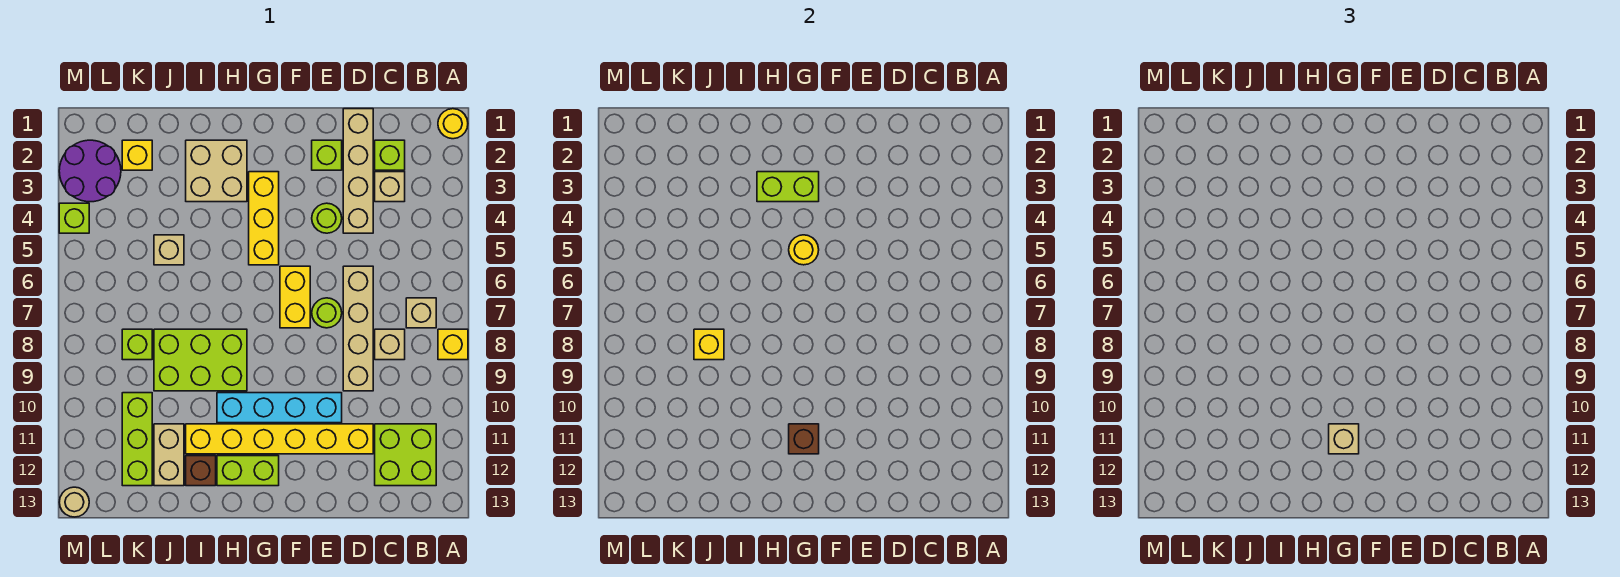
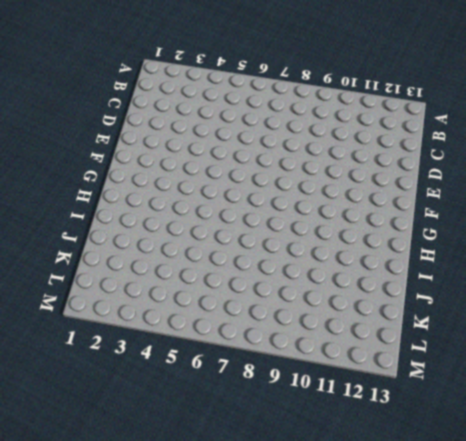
none -> yellow 1x1 round brick [438,109,468,139]
none -> yellow 1x1 brick [438,329,468,360]
none -> tan 1x1 brick [406,298,436,328]
none -> lime 2x2 brick [375,424,436,486]

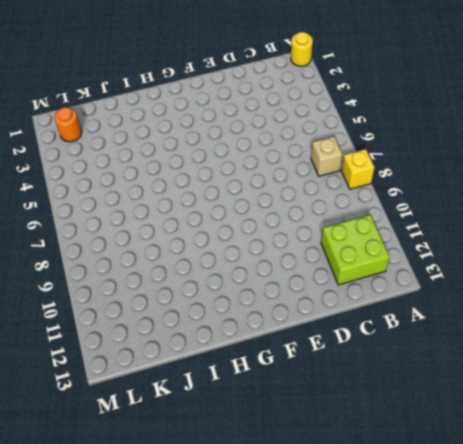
orange 1x1 round brick [54,107,82,142] -> purple 2x2 round brick [59,140,121,202]
none -> lime 1x1 brick [375,140,405,170]
none -> tan 1x1 brick [375,172,405,202]
none -> tan 1x1 brick [375,329,405,360]
none -> tan 1x4 brick [343,109,373,233]

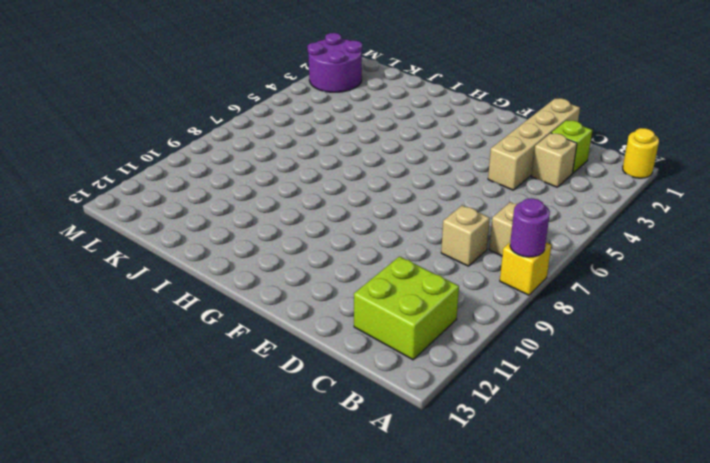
purple 1x1 round brick [510,198,550,257] -> none
none -> tan 1x4 brick [343,266,373,391]
none -> yellow 1x6 brick [186,424,373,454]
none -> lime 1x1 brick [312,140,342,170]
none -> lime 1x1 round brick [312,203,342,233]

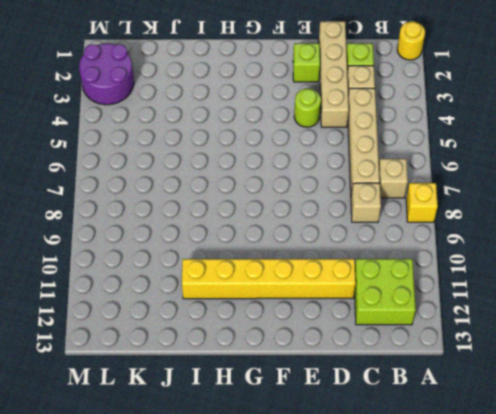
tan 1x4 brick [348,88,380,194] -> tan 1x4 brick moved to [343,266,373,391]
none -> lime 1x1 round brick [312,298,342,328]
none -> cyan 1x4 brick [217,393,342,423]
none -> yellow 1x2 brick [280,266,310,328]
none -> yellow 1x3 brick [249,172,279,265]

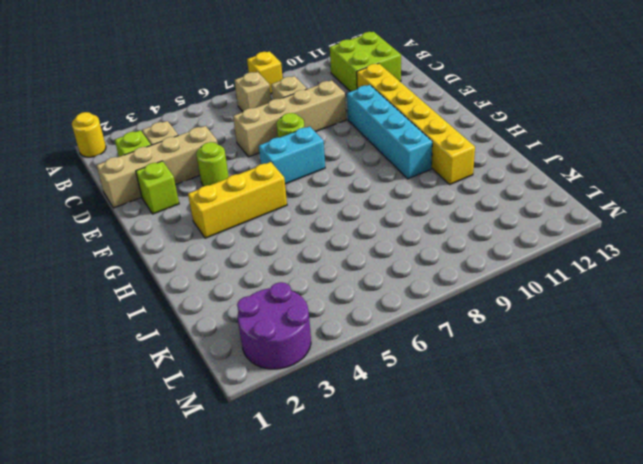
cyan 1x2 brick [259,126,325,184] -> yellow 1x2 brick [280,266,310,328]
none -> lime 1x2 brick [217,456,279,486]
none -> tan 2x2 brick [186,140,247,202]
none -> lime 2x3 brick [154,329,247,391]
none -> brown 1x1 brick [186,456,216,486]

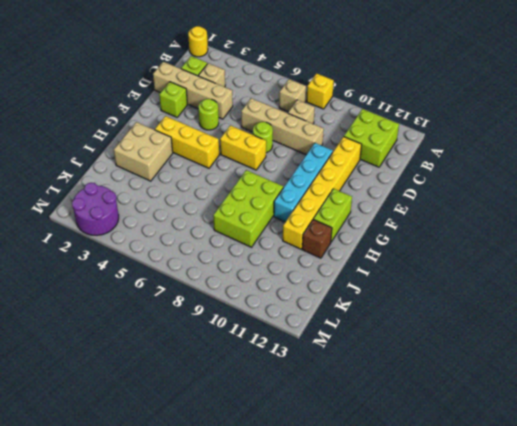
none -> tan 1x1 brick [154,235,184,265]
none -> tan 1x2 brick [154,424,184,486]
none -> yellow 1x1 brick [122,140,152,170]
none -> lime 1x1 brick [122,329,152,360]

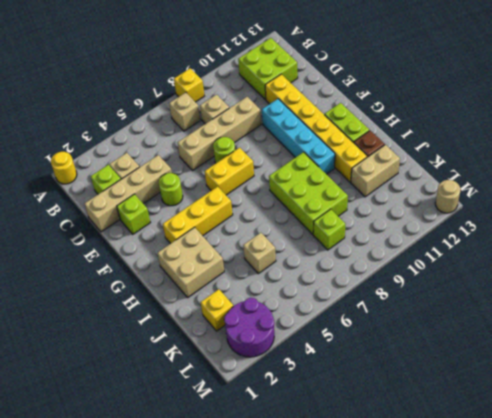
none -> lime 1x3 brick [122,393,152,486]
none -> lime 1x1 brick [59,203,89,233]
none -> lime 1x2 brick [757,172,819,202]
none -> yellow 1x1 round brick [789,235,819,265]

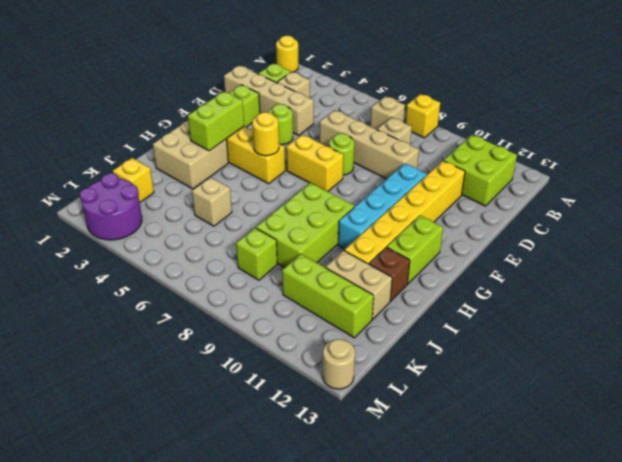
none -> lime 1x1 brick [59,203,89,233]
none -> brown 1x1 brick [789,424,819,454]
none -> yellow 1x1 brick [694,329,724,360]
none -> tan 1x1 brick [1329,424,1359,454]

